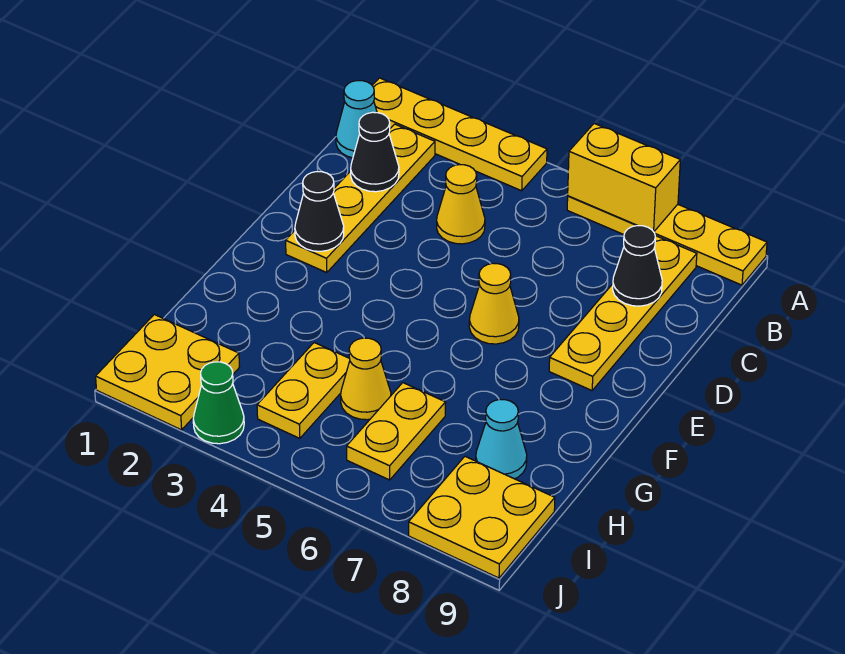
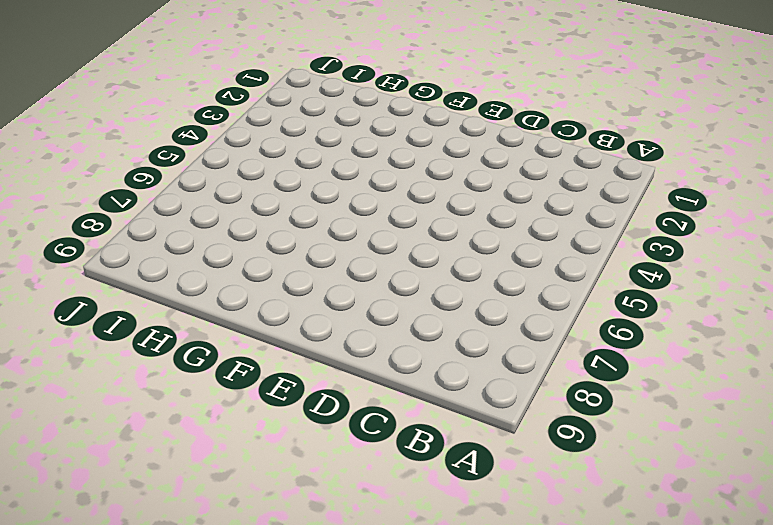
none -> yellow 1x4 plate [372,78,547,191]
none -> yellow 1x4 plate [567,196,767,285]
none -> cyan 1x1 cone [336,81,377,158]

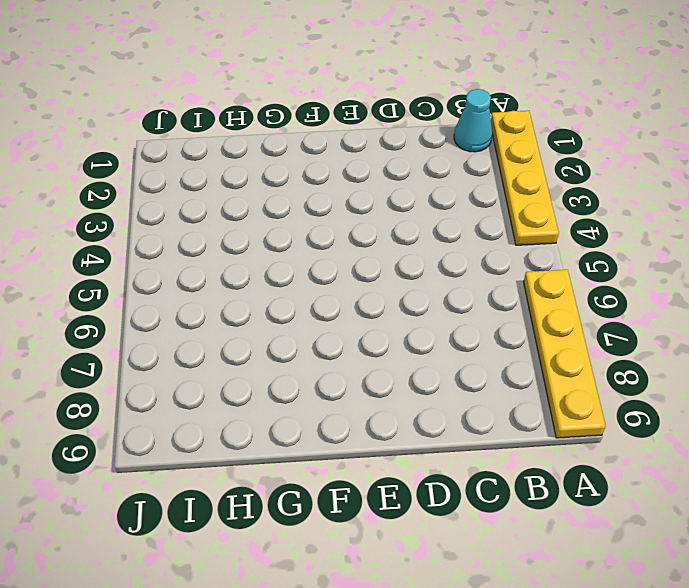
none -> yellow 1x4 plate [286,124,435,273]
none -> yellow 1x4 plate [549,236,697,390]
none -> yellow 1x1 cone [437,165,485,244]

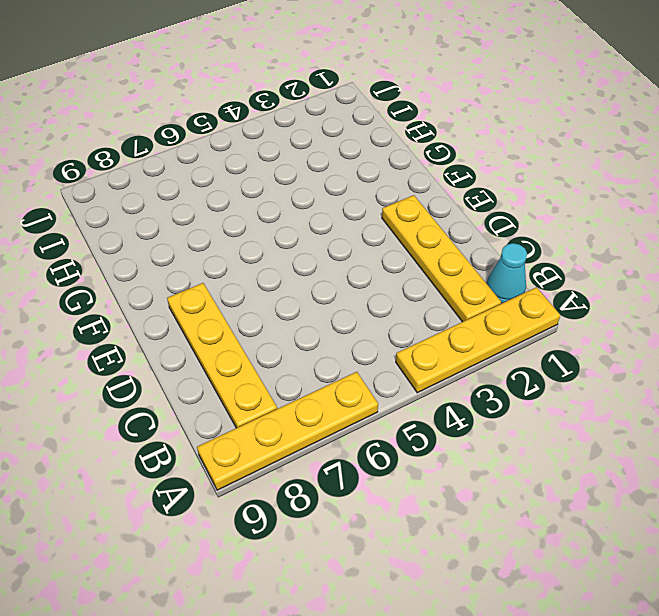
none -> yellow 1x1 cone [437,165,485,244]
none -> yellow 1x1 cone [469,263,519,344]
none -> yellow 1x2 plate [257,343,350,438]

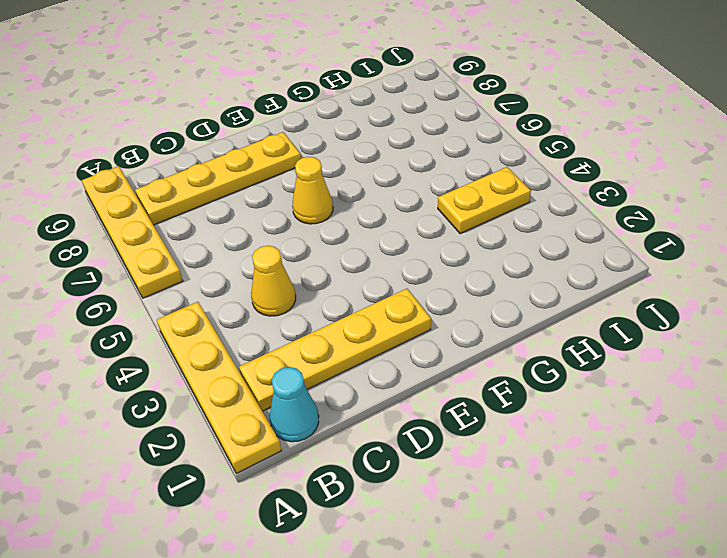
none -> yellow 1x1 cone [341,338,391,420]
none -> yellow 1x2 plate [347,383,446,480]
none -> cyan 1x1 cone [476,399,527,479]

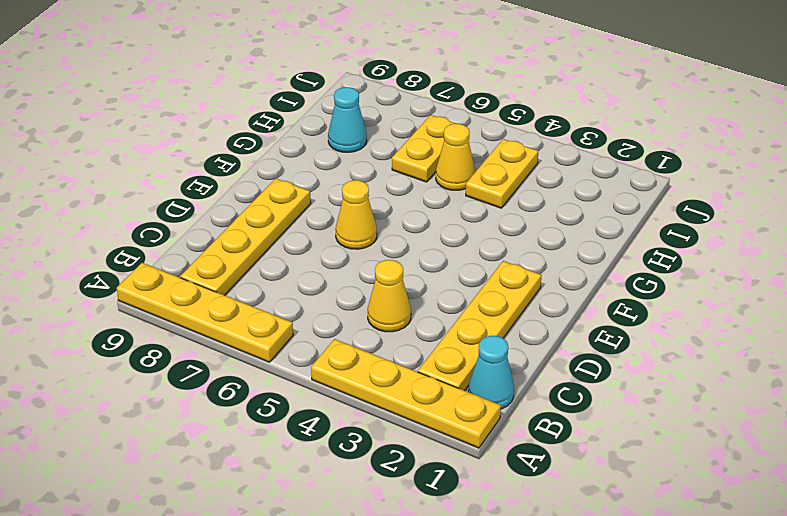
none -> yellow 2x2 plate [96,315,239,430]
none -> yellow 2x2 plate [409,457,555,578]
none -> green 1x1 cone [193,362,244,444]

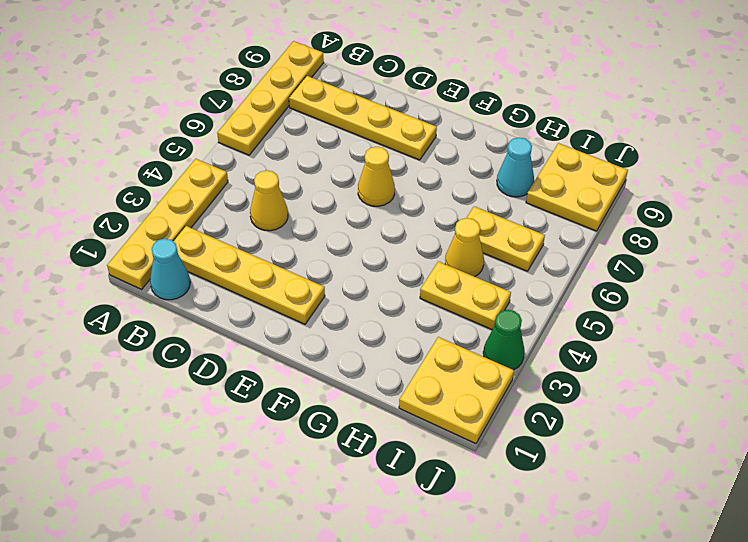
none -> yellow 1x2 brick [568,124,680,232]
none -> black 1x1 cone [351,112,399,192]
none -> black 1x1 cone [613,226,662,306]

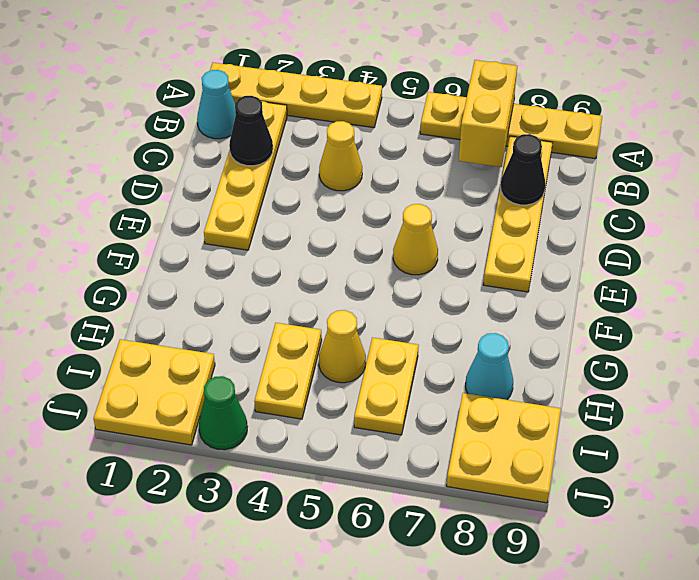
yellow 1x2 brick [459,60,517,167] -> yellow 1x2 brick turned to [568,124,680,232]
none -> black 1x1 cone [295,172,344,251]

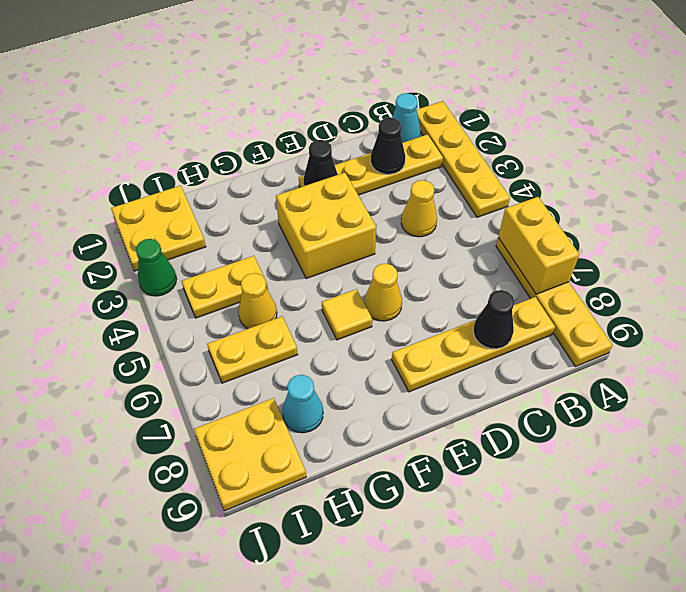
yellow 2x2 brick [276,173,376,279] -> none
yellow 1x1 tile [322,289,372,340] -> none

